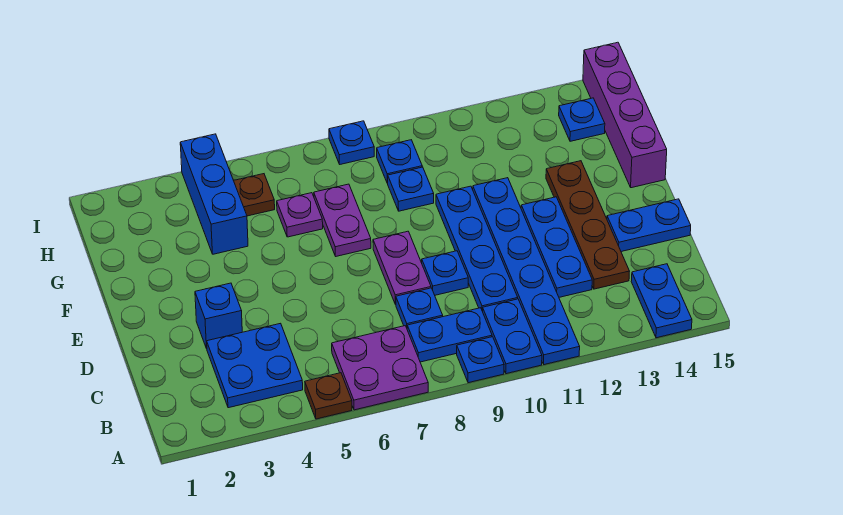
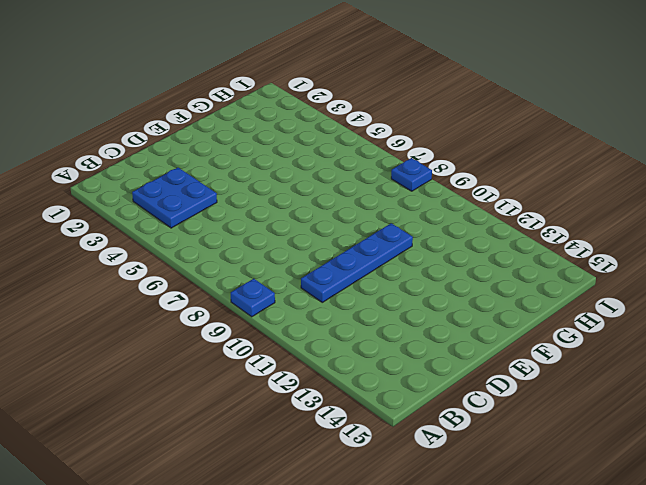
none -> brown 1x1 plate [305,373,352,419]
none -> purple 2x2 plate [332,326,428,410]
none -> blue 1x2 plate [483,299,542,374]

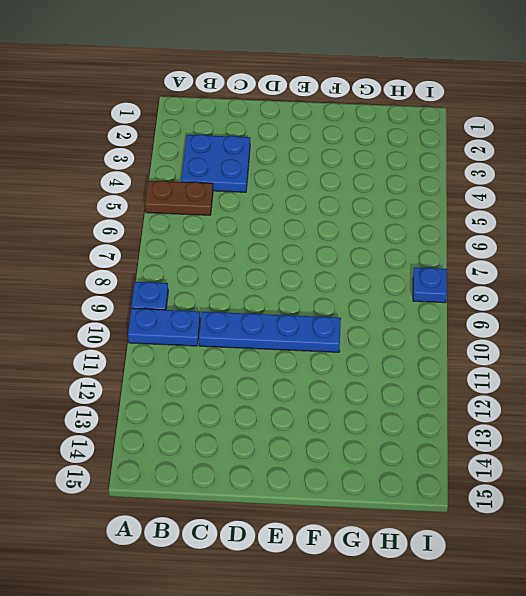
brown 1x2 plate [145,181,213,215] -> brown 1x1 plate [305,373,352,419]
none -> purple 2x2 plate [332,326,428,410]
none -> blue 1x6 plate [473,178,580,365]
none -> blue 1x2 plate [631,264,692,338]

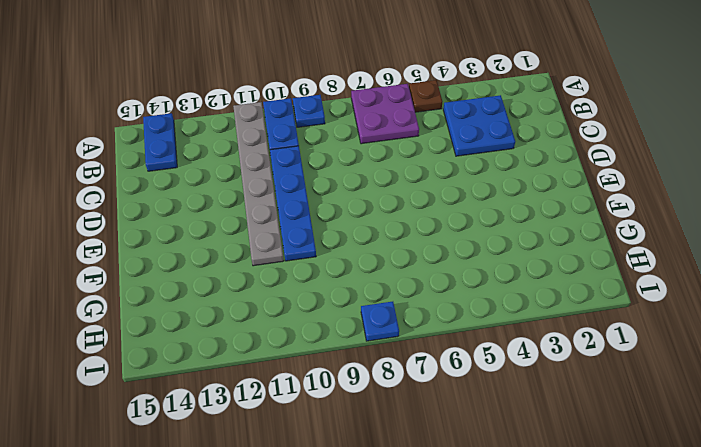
grey 1x6 plate [233,102,284,266] -> blue 1x6 plate [473,178,580,365]
none -> blue 1x2 plate [407,308,492,362]
none -> blue 1x1 plate [396,288,443,328]
none -> blue 1x3 plate [521,197,592,297]

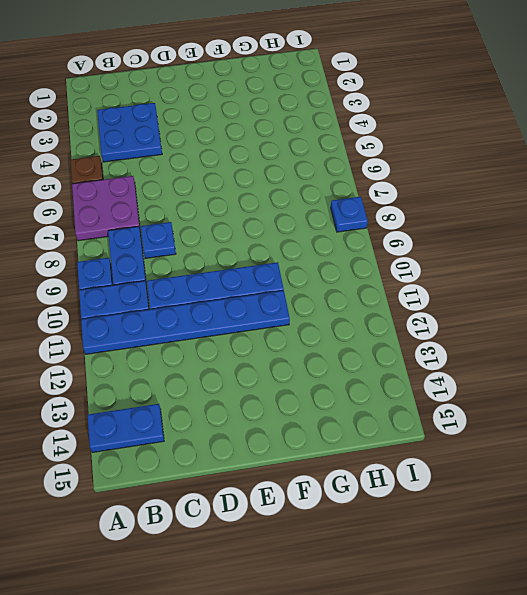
none -> blue 1x3 plate [521,197,592,297]
none -> brown 1x4 plate [546,161,630,289]
none -> blue 1x1 brick [195,283,242,349]

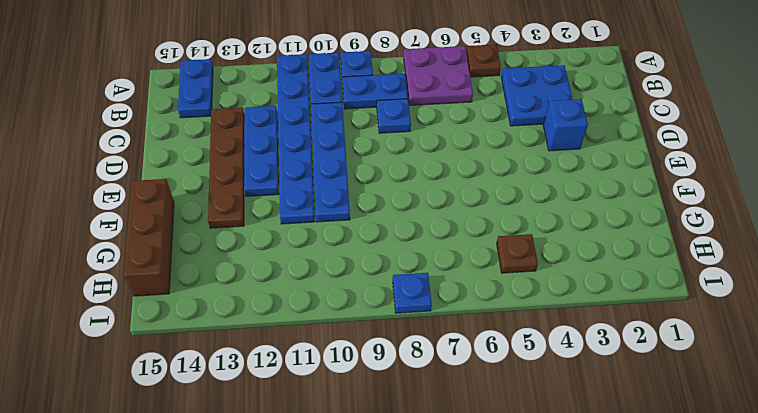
brown 1x3 brick [124,179,174,296] -> purple 1x4 brick [583,42,667,188]
none -> purple 1x2 plate [373,231,431,305]
none -> blue 1x1 plate [422,251,468,295]
none -> blue 1x2 plate [607,199,691,252]

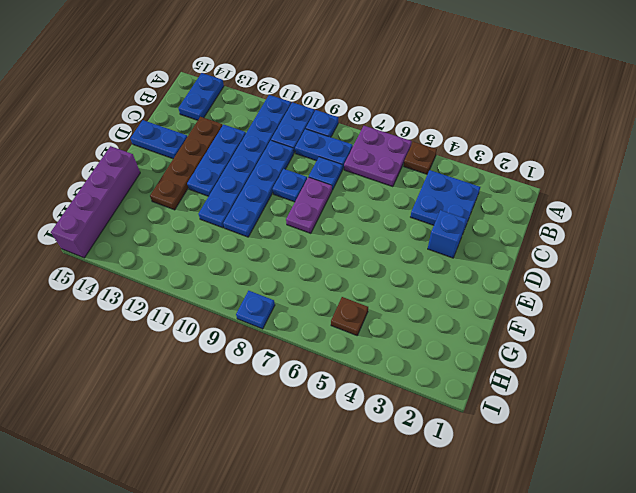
none -> purple 1x2 plate [314,184,371,256]
none -> blue 1x3 brick [180,134,248,254]
none -> purple 1x1 plate [277,193,323,237]

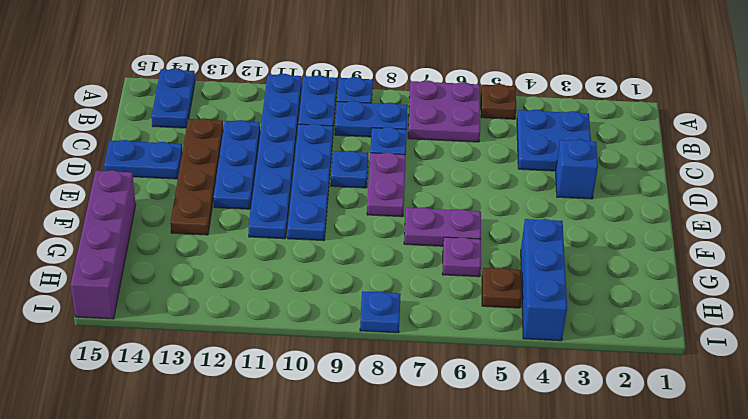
purple 1x2 plate [404,208,481,246] -> purple 1x2 plate turned to [314,184,371,256]
none -> blue 1x1 plate [387,167,434,211]
none -> blue 1x1 plate [377,140,422,183]
none -> blue 1x1 plate [559,98,605,141]

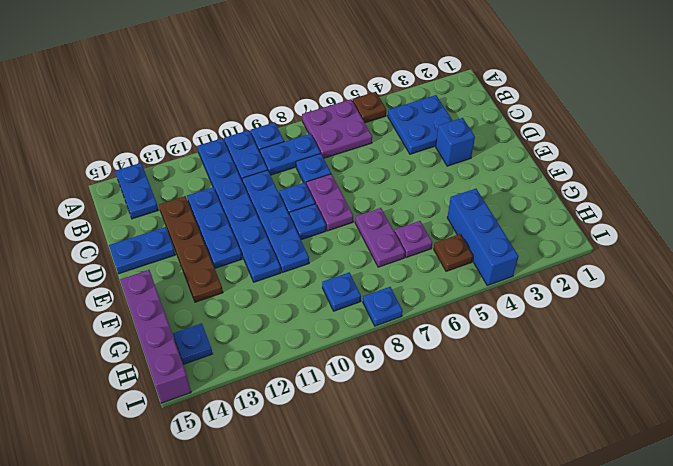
blue 1x1 plate [289,204,326,240] -> blue 1x1 plate moved to [387,167,434,211]

